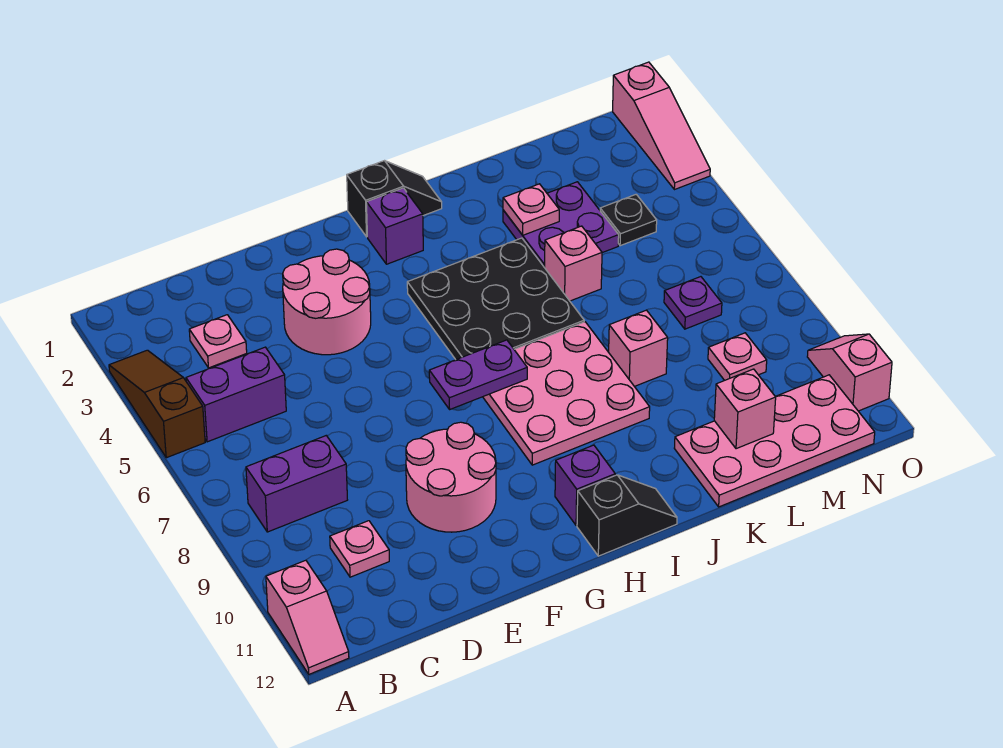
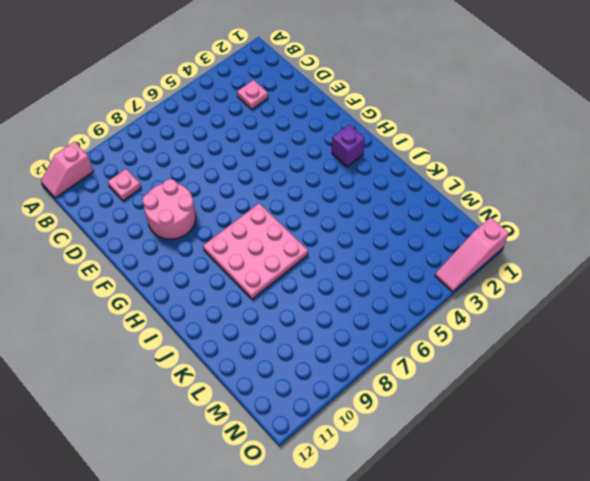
none -> brown 1x3 slope [109,350,205,458]
none -> purple 1x2 brick [186,347,286,442]
none -> purple 1x2 brick [246,436,347,532]

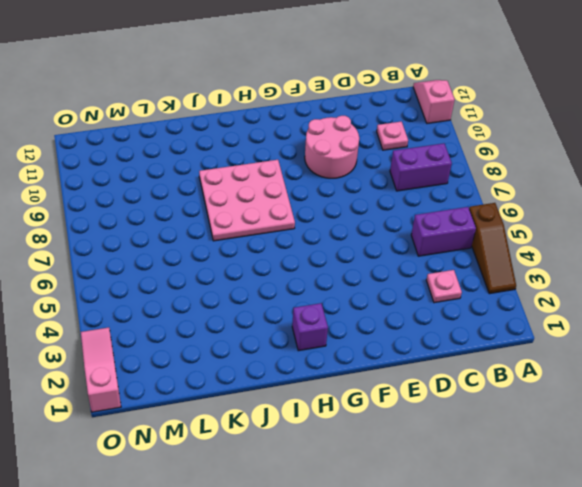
none -> pink 2x2 round brick [283,249,371,355]
none -> black 1x2 slope [347,161,442,237]
none -> black 3x3 plate [407,238,584,360]

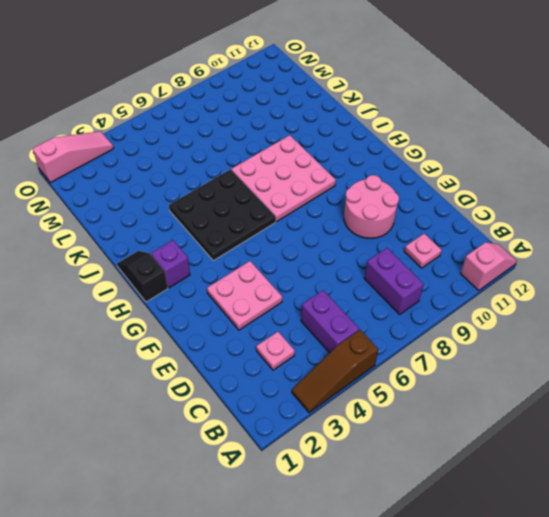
pink 2x2 plate [207,261,282,330] -> pink 2x2 round brick [283,249,371,355]
none -> purple 1x1 brick [555,445,615,525]
none -> black 1x2 slope [577,475,677,556]
none -> purple 2x2 plate [503,182,619,268]

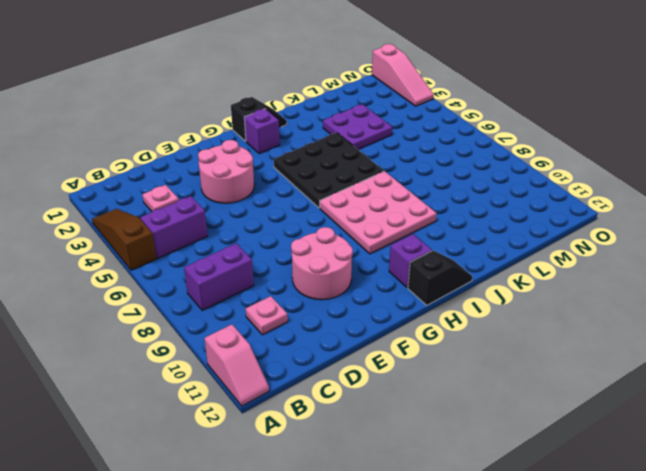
none -> pink 1x1 brick [545,226,602,301]
none -> pink 1x1 brick [609,310,668,387]
none -> pink 2x4 plate [674,375,875,507]

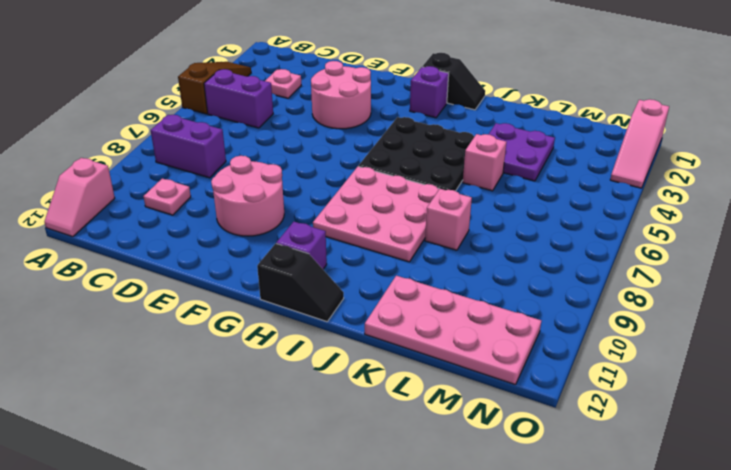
none -> black 1x1 plate [600,194,657,246]
none -> purple 1x1 plate [664,277,722,329]
none -> pink 1x1 plate [708,333,767,380]

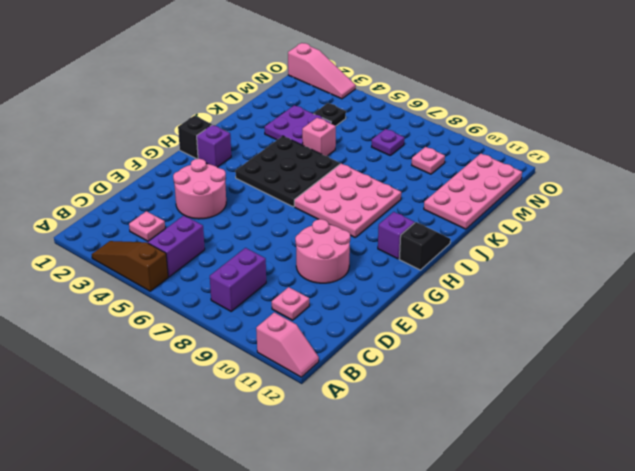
none -> pink 1x1 brick [609,310,668,387]
none -> pink 1x2 slope [807,334,892,411]
none -> purple 1x2 plate [429,340,527,409]

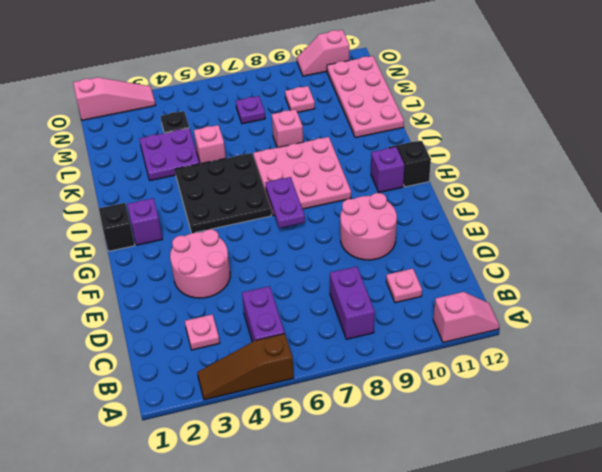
none -> pink 1x1 plate [503,184,559,235]
none -> pink 1x1 brick [714,369,776,449]

